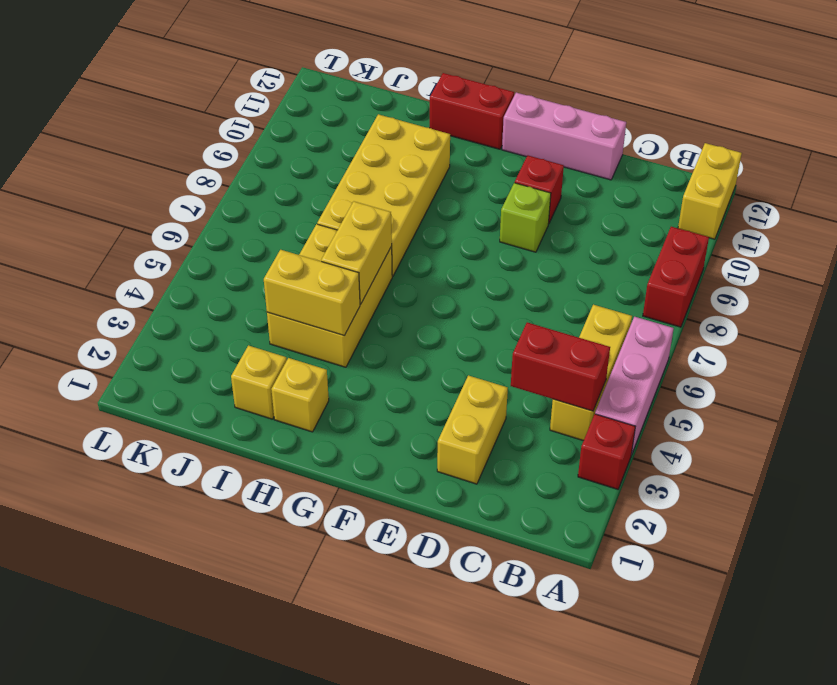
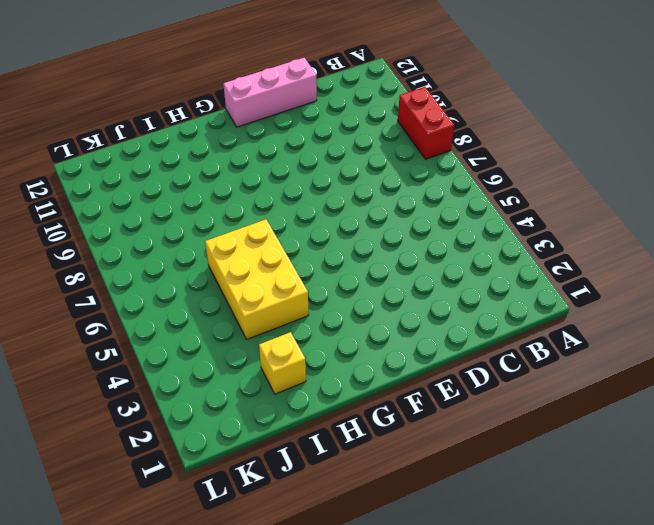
none -> red 1x1 brick [578,414,635,489]
none -> pink 1x3 brick [595,317,674,455]
none -> yellow 1x2 brick [678,143,742,239]

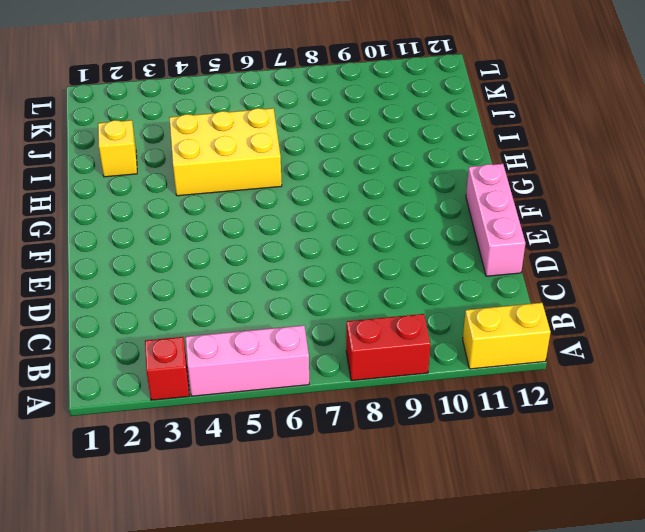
none -> yellow 1x3 brick [550,305,632,441]
none -> yellow 1x2 brick [437,375,508,484]
none -> lime 1x1 brick [500,183,551,252]

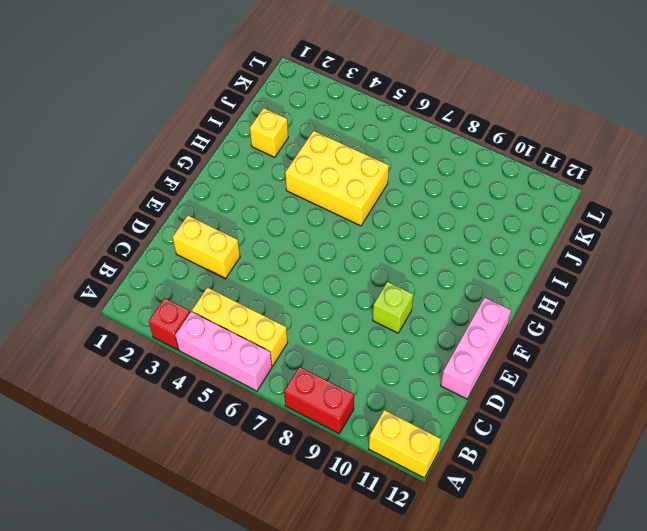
none -> red 1x1 brick [515,156,564,224]
none -> red 1x2 brick [430,73,514,149]
none -> yellow 1x1 brick [271,358,329,432]

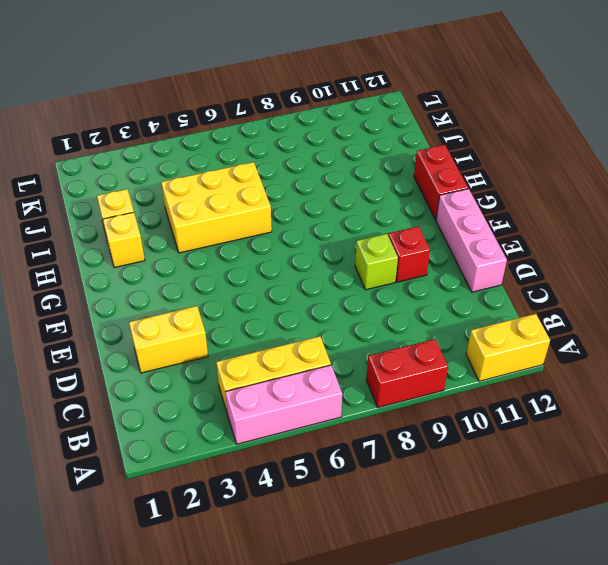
none -> red 1x1 brick [578,414,635,489]
none -> yellow 2x4 brick [317,114,450,277]
none -> red 1x2 brick [511,322,610,411]

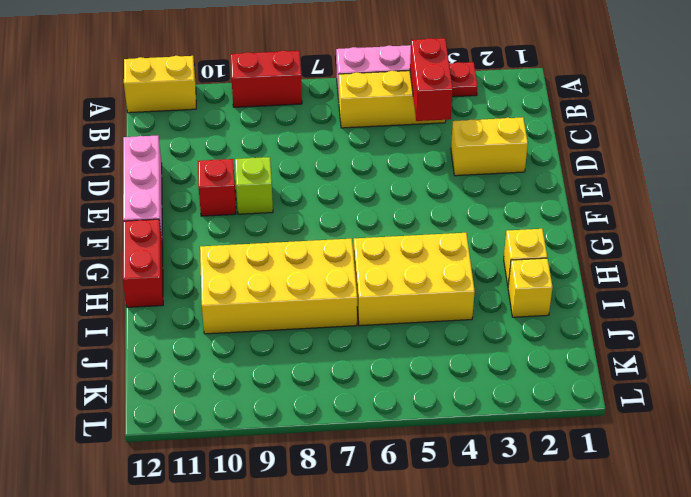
red 1x1 plate [449,62,478,97] -> red 1x1 brick [578,414,635,489]
none -> yellow 1x2 brick [264,250,360,335]
none -> yellow 1x2 brick [321,201,392,304]

